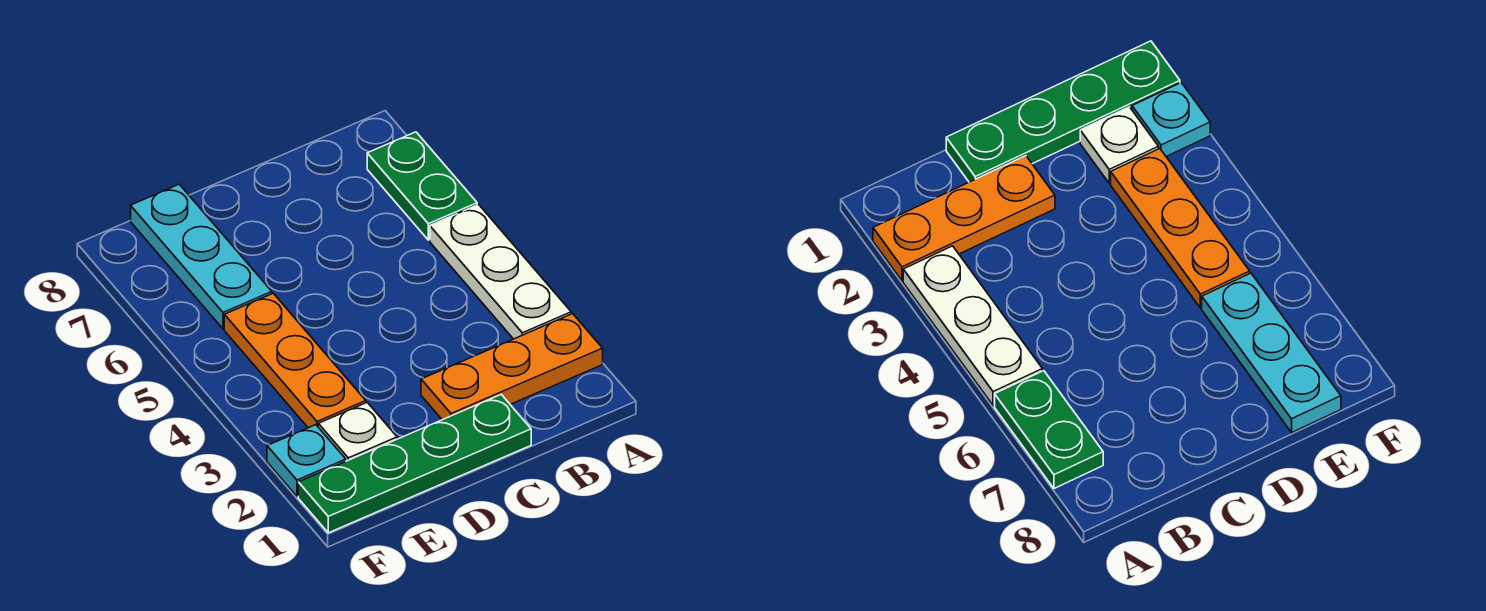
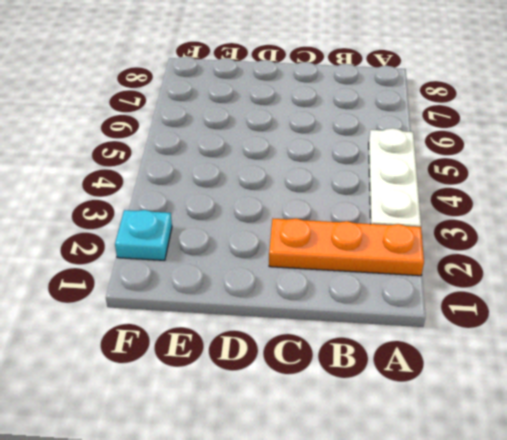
none -> green 1x2 plate [367,132,477,240]
none -> green 1x4 plate [298,394,531,533]

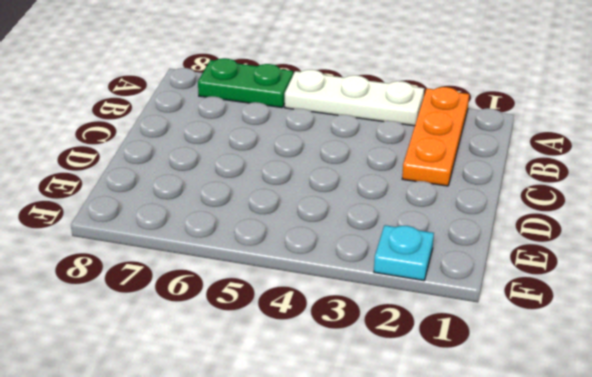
none -> green 1x4 plate [298,394,531,533]
none -> white 1x1 plate [318,403,397,461]

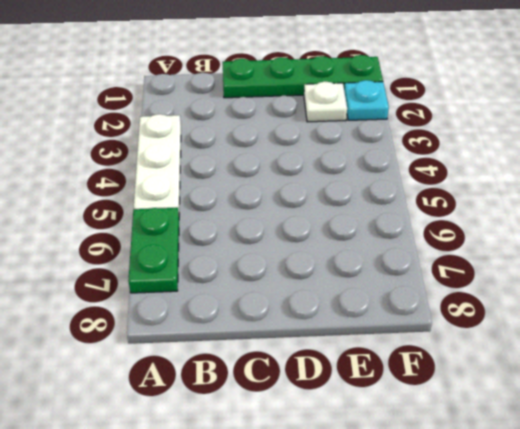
none -> orange 1x3 plate [421,314,603,420]
none -> orange 1x3 plate [224,293,366,428]

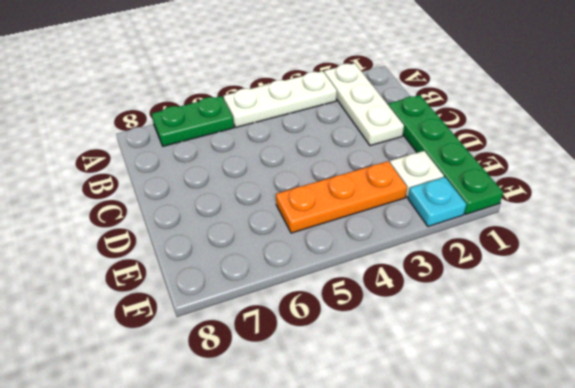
white 1x3 plate [324,63,404,146] -> orange 1x3 plate [421,314,603,420]
none -> cyan 1x3 plate [131,184,272,329]

